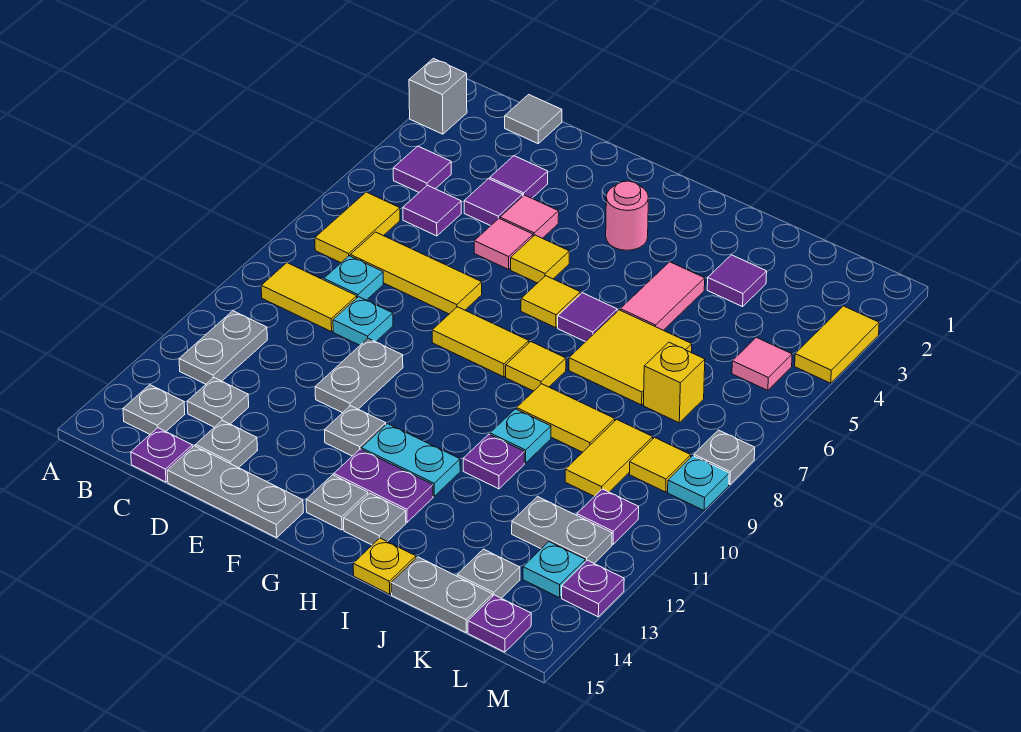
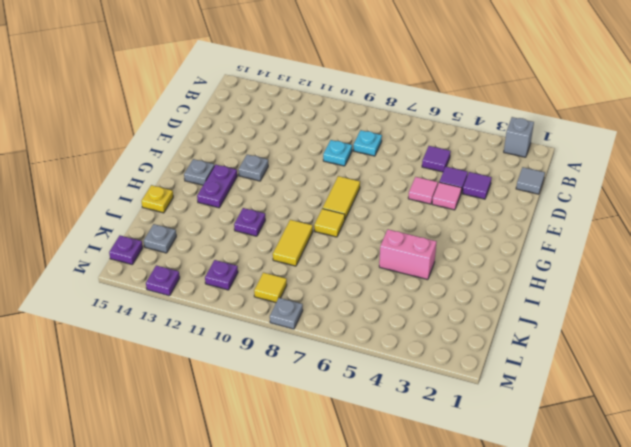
pink 1x2 brick [379,229,437,280] -> pink 1x2 tile [620,262,705,330]
none -> purple 1x1 tile [393,146,451,192]
none -> yellow 1x2 tile [315,192,400,263]
none -> yellow 1x2 tile [261,263,357,332]
none -> grey 1x2 plate [179,311,267,384]

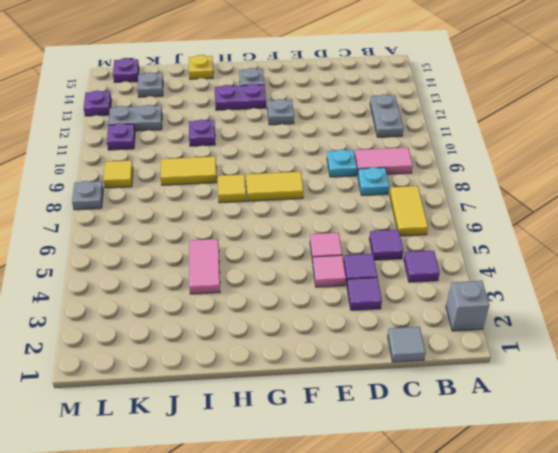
pink 1x2 tile [355,147,413,175] -> yellow 1x2 tile [261,263,357,332]
none -> grey 1x1 plate [123,385,185,434]
none -> yellow 1x3 tile [350,232,482,314]
none -> grey 1x1 plate [187,378,249,427]
none -> purple 1x1 plate [131,428,193,482]

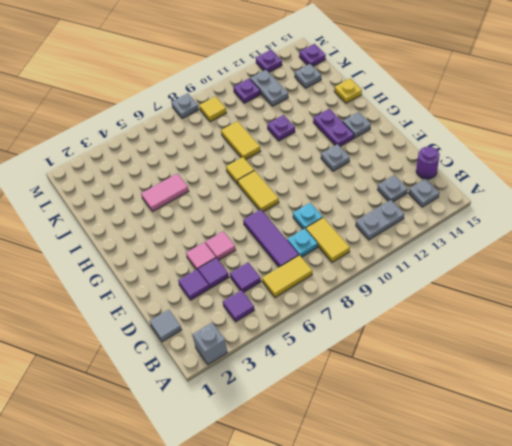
purple 1x3 tile [243,209,299,267] -> yellow 1x3 tile [350,232,482,314]
purple 1x1 round brick [416,147,440,179] -> purple 1x1 plate [131,428,193,482]
none -> grey 1x1 plate [196,420,257,468]
none -> grey 1x3 plate [167,446,303,538]
none -> grey 1x2 plate [315,338,403,413]
none -> yellow 1x1 tile [511,235,569,283]

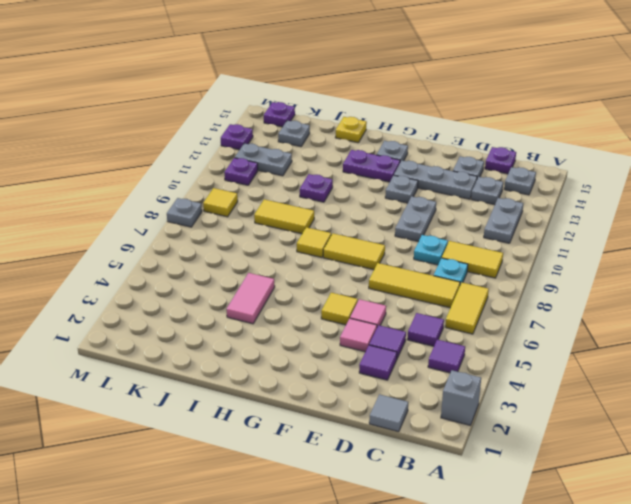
grey 1x3 plate [394,161,477,199] -> grey 1x3 plate moved to [167,446,303,538]
none -> pink 1x1 round brick [606,181,648,250]
none -> yellow 1x1 tile [521,276,581,328]
none -> cyan 1x2 plate [361,424,460,496]
none -> purple 1x1 tile [558,293,617,342]

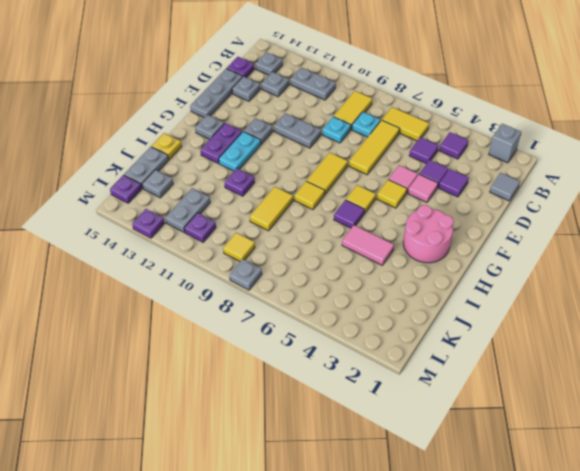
pink 2x2 round brick [403,205,454,263] -> pink 1x1 round brick [606,181,648,250]
none -> grey 1x1 plate [344,493,406,545]
none -> yellow 2x2 tile [569,310,692,405]
none -> cyan 1x1 plate [490,409,551,463]
none -> purple 1x1 tile [707,255,767,307]

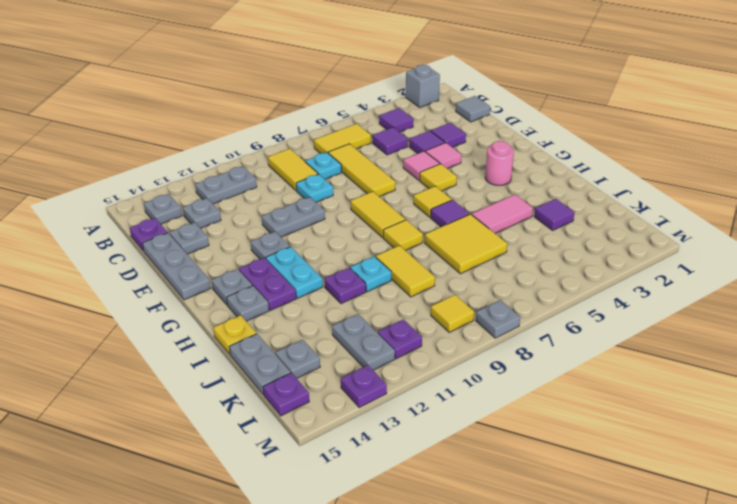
none -> yellow 1x1 brick [644,342,705,423]
none -> yellow 1x2 tile [565,420,653,496]
none -> pink 1x1 tile [732,337,792,390]
none -> cyan 1x1 plate [523,542,585,598]

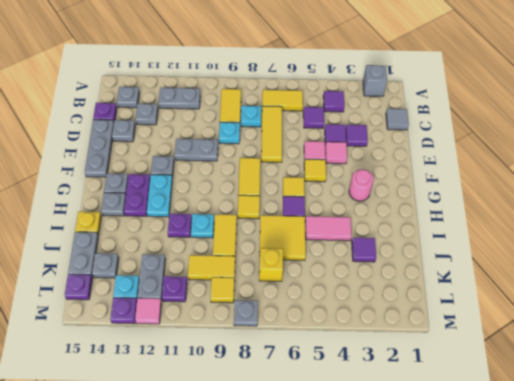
pink 1x1 tile [135,298,161,324] -> pink 1x1 tile moved to [732,337,792,390]
none -> yellow 1x2 tile [795,306,879,383]
none -> cyan 1x1 plate [668,456,729,510]

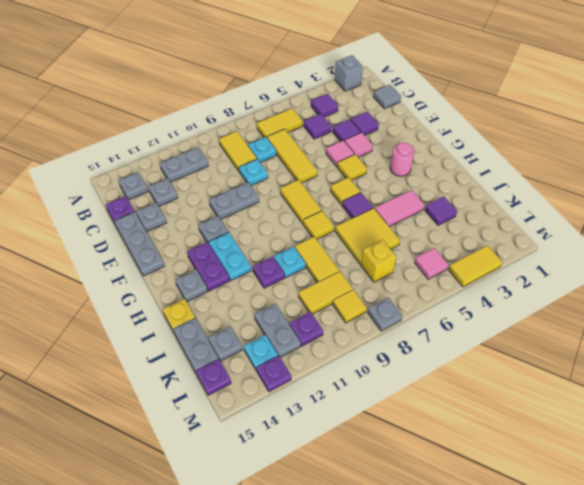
none -> grey 1x1 plate [306,475,368,530]
none -> cyan 1x1 plate [668,456,729,510]

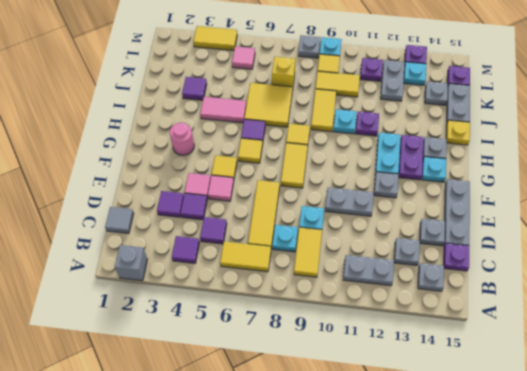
cyan 1x1 plate [422,157,446,182] -> grey 1x1 plate [306,475,368,530]

